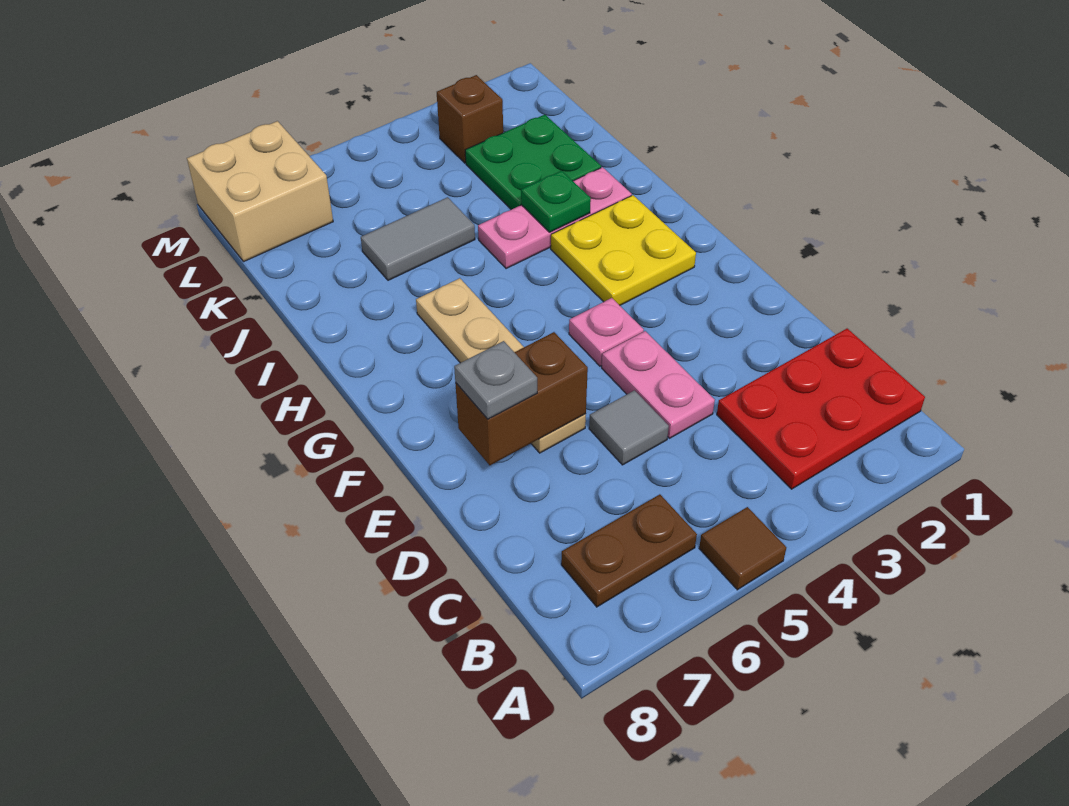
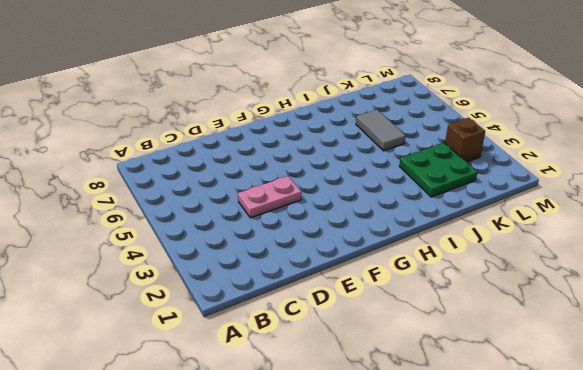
none -> brown 1x1 tile [699,507,786,590]
none -> red 2x3 plate [717,329,925,489]
none -> brown 1x2 plate [561,494,697,607]

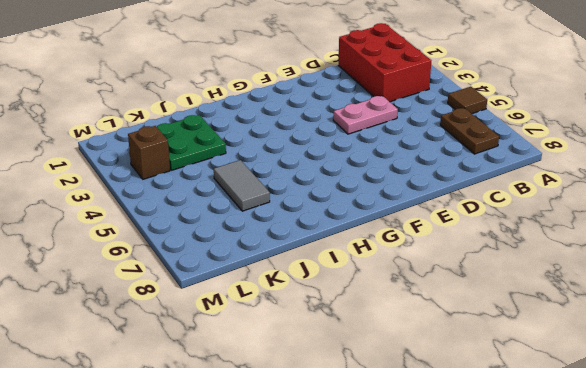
red 2x3 brick [338,23,431,102] -> red 2x3 plate [717,329,925,489]
none -> grey 1x1 tile [589,390,669,465]
none -> tan 1x4 plate [416,278,586,453]
none -> pink 1x1 plate [569,298,644,366]

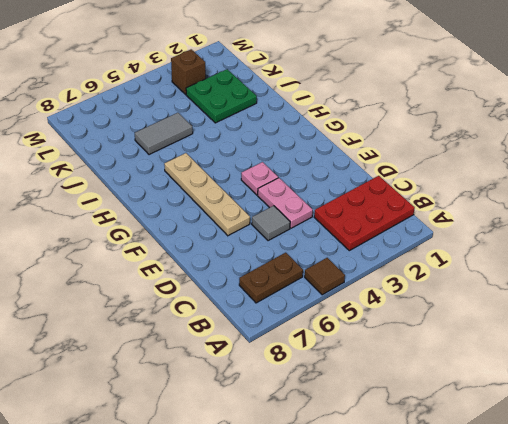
none -> yellow 2x2 plate [551,195,696,305]
none -> pink 1x3 plate [478,167,632,269]
none -> tan 2x2 brick [187,121,333,262]

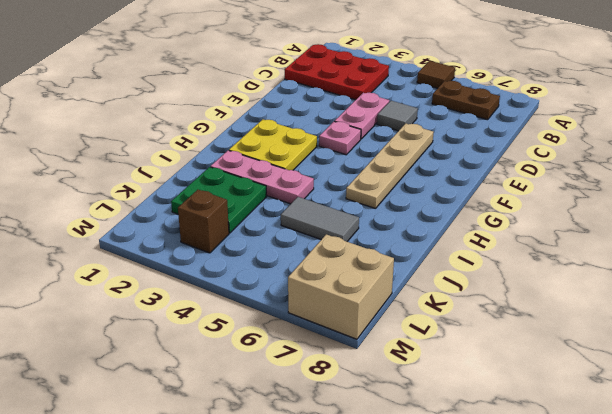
none -> brown 1x2 brick [455,332,588,465]
none -> green 1x1 plate [521,171,591,232]
none -> grey 1x1 plate [454,341,537,419]

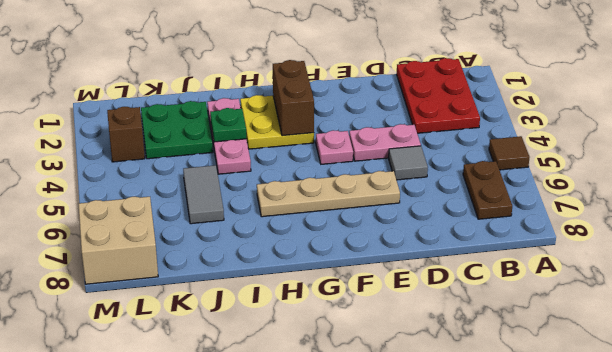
brown 1x2 brick [273,60,314,136] -> brown 1x2 brick moved to [455,332,588,465]
none -> grey 1x1 plate [454,341,537,419]

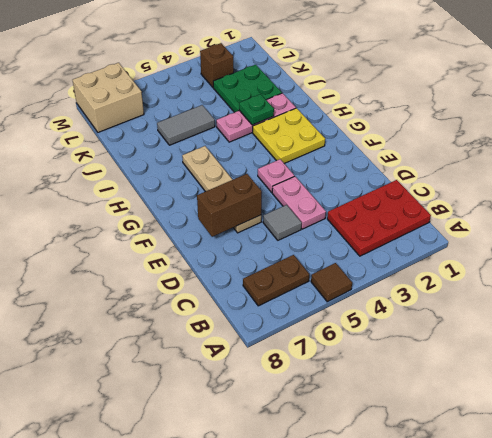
none -> grey 1x1 plate [454,341,537,419]

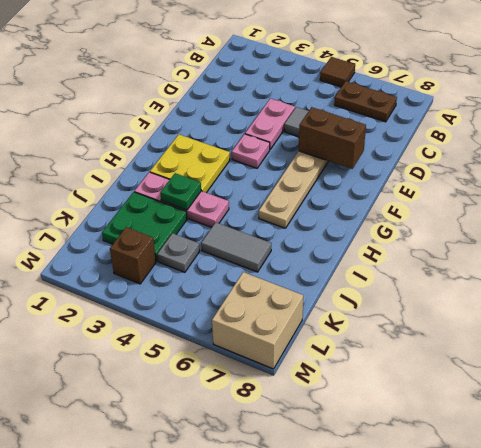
grey 1x1 plate [157,233,200,272] -> grey 1x1 plate moved to [454,341,537,419]
none -> red 2x3 plate [717,329,925,489]

